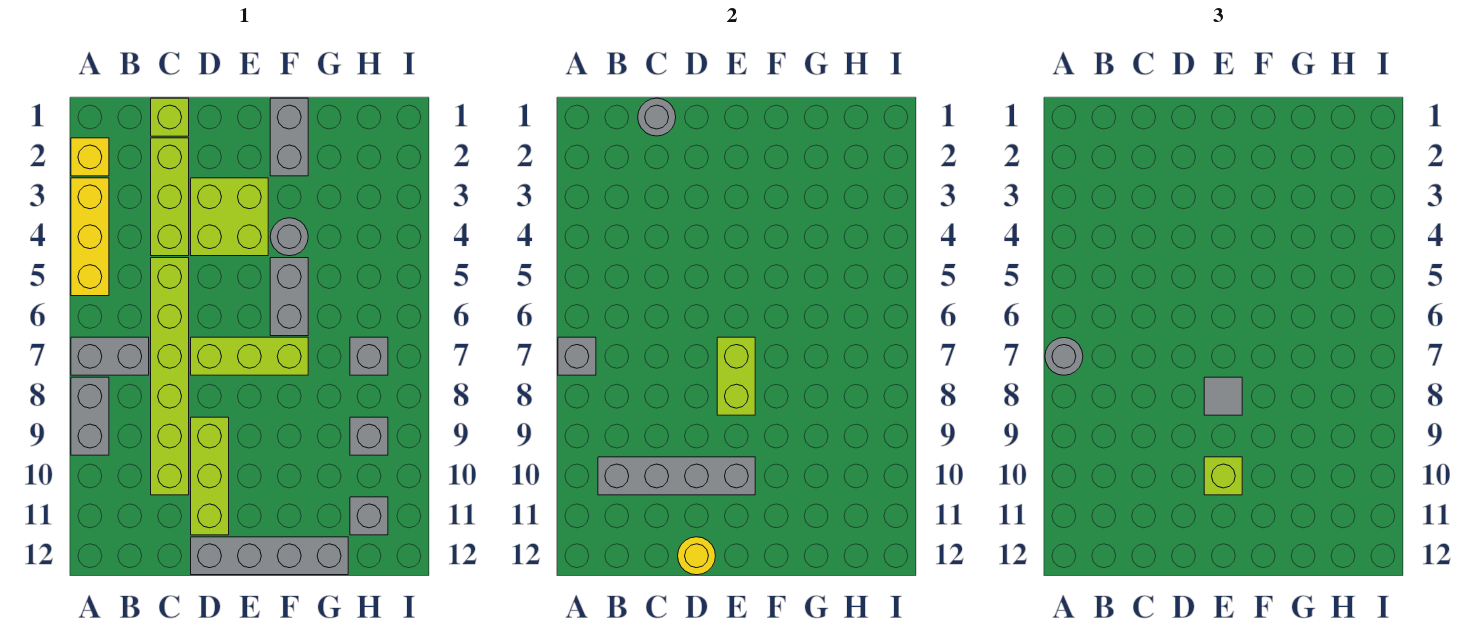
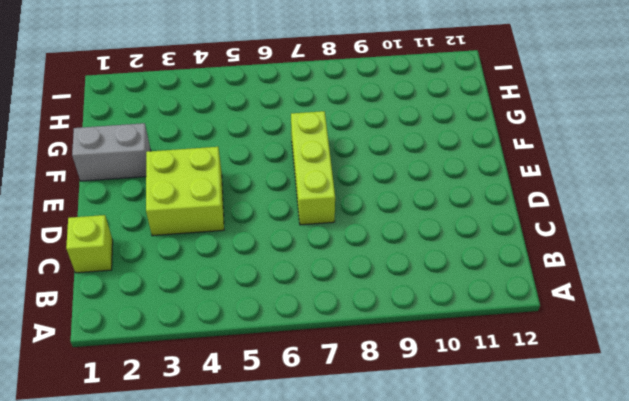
none -> yellow 1x1 brick [71,138,109,176]
none -> yellow 1x3 brick [71,178,109,296]
none -> grey 1x2 brick [71,337,149,375]

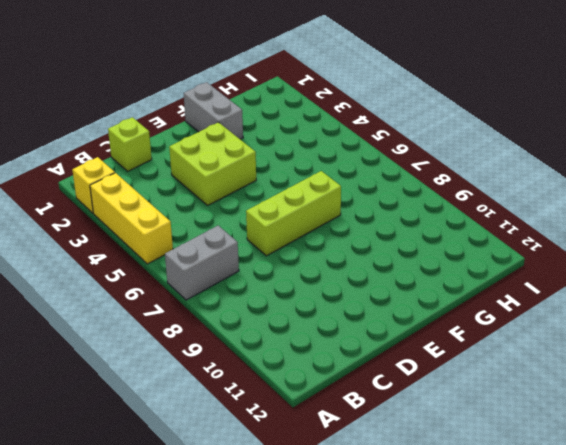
none -> grey 1x2 brick [71,377,109,455]
none -> lime 1x3 brick [151,138,189,256]
none -> lime 1x6 brick [151,258,189,495]

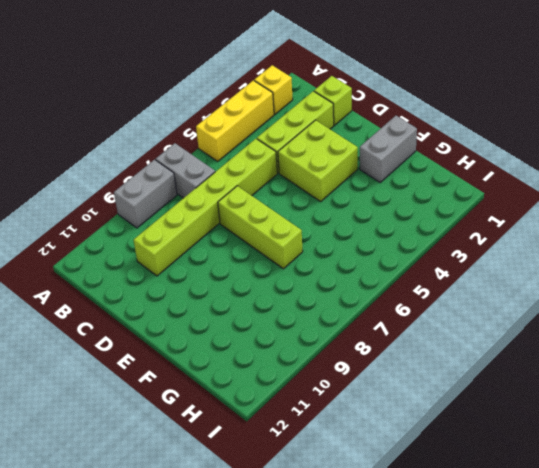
none -> lime 1x3 brick [191,417,229,535]
none -> grey 1x4 brick [191,537,348,575]
none -> grey 1x1 round brick [270,218,308,256]

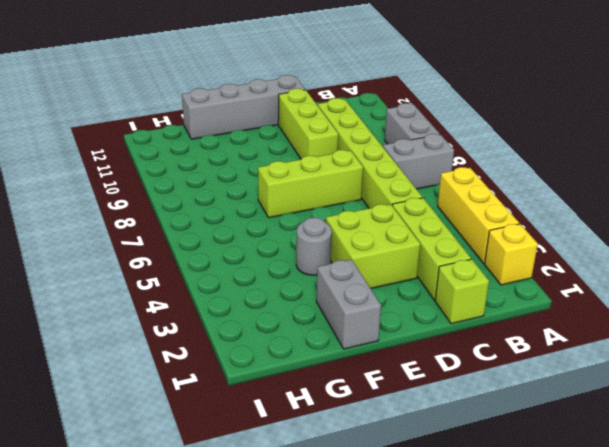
none -> grey 1x2 brick [270,258,308,336]
none -> grey 1x1 brick [350,337,388,375]
none -> grey 1x1 brick [350,417,388,455]

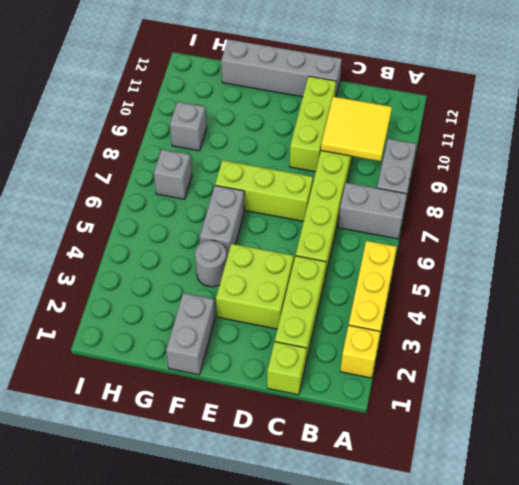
yellow 2x2 tile [321,97,392,161] -> grey 1x4 brick [598,457,755,495]
none -> grey 1x1 brick [350,497,388,535]
none -> grey 1x1 brick [558,337,596,375]
none -> grey 1x1 round brick [638,98,676,136]

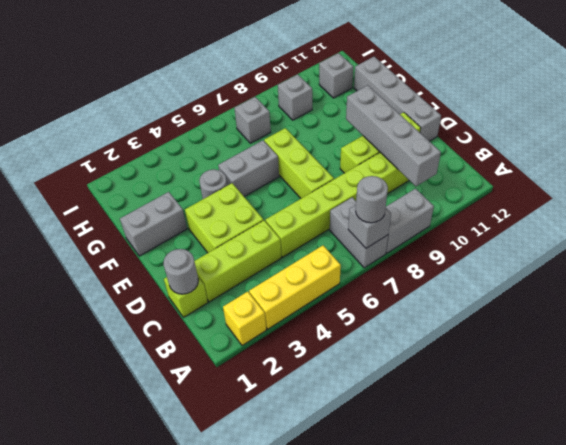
none -> yellow 1x1 round brick [678,537,716,575]
none -> lime 1x2 brick [717,337,755,415]
none -> grey 1x1 tile [1204,377,1242,415]

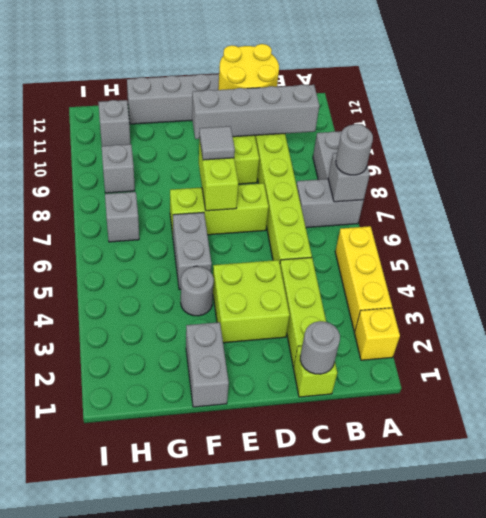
yellow 2x2 round brick [218,44,279,90] -> yellow 1x1 round brick [678,537,716,575]
none -> lime 1x1 brick [1204,457,1242,495]

